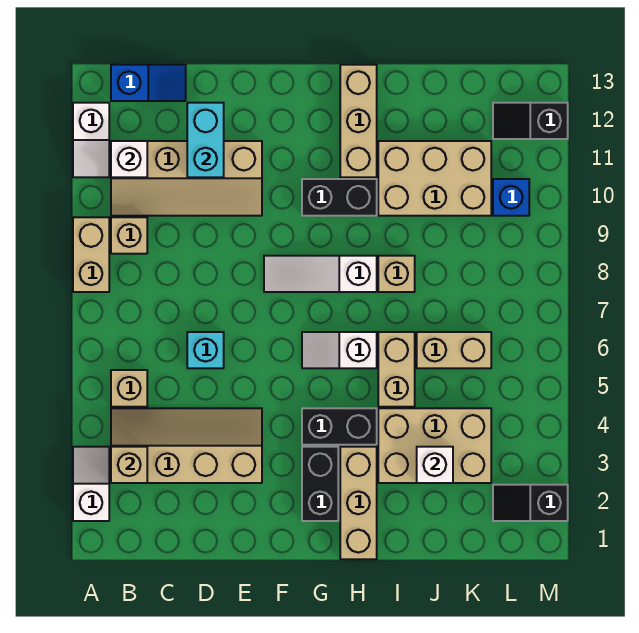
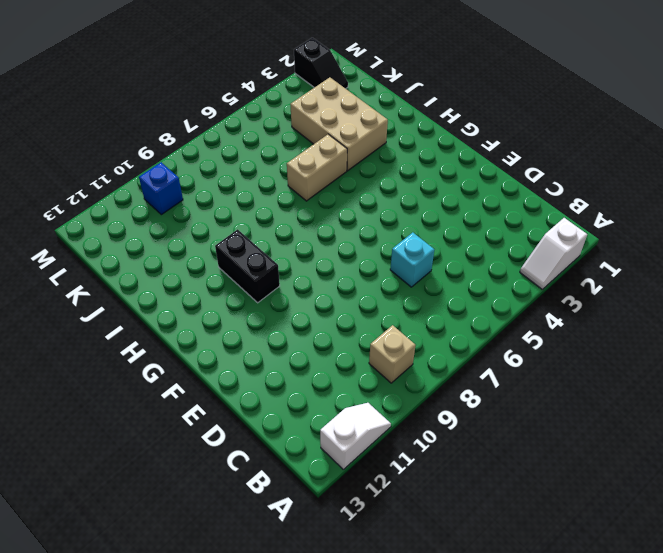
none -> tan 1x2 brick [73,217,109,292]
none -> tan 2x4 slope [111,408,262,483]
none -> tan 1x1 brick [111,370,147,407]

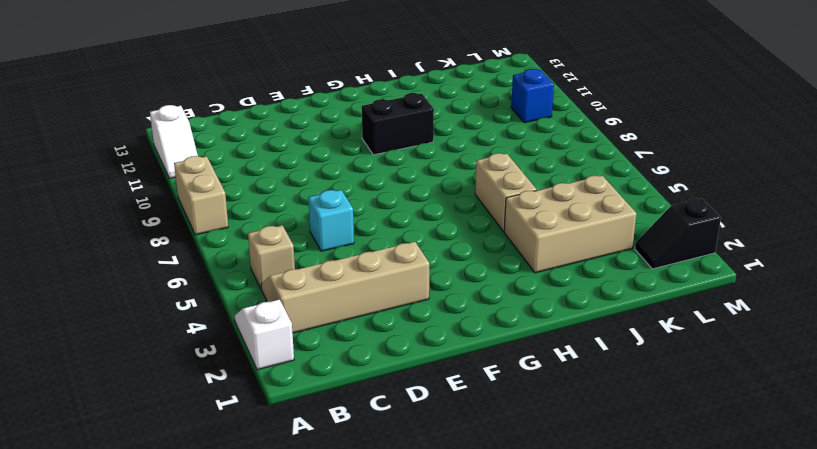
none -> tan 1x1 brick [111,217,147,254]
none -> tan 2x4 slope [111,141,262,216]
none -> blue 1x2 slope [111,65,186,101]

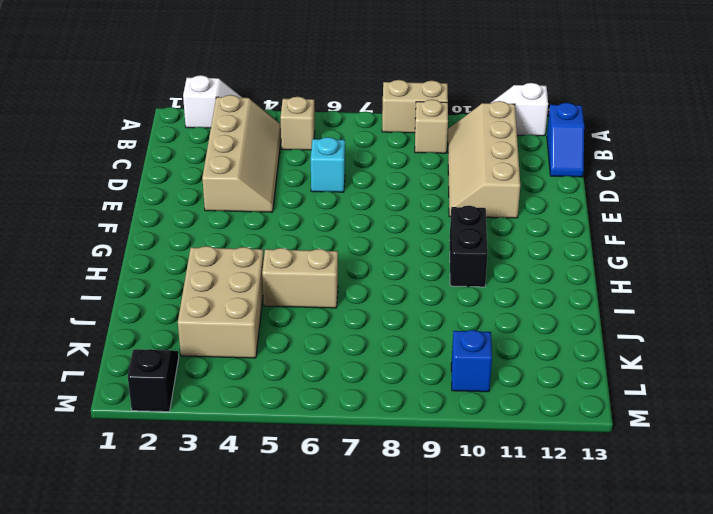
none -> white 1x3 slope [264,256,377,292]
none -> black 1x2 brick [302,447,338,521]
none -> black 1x2 brick [302,408,377,445]

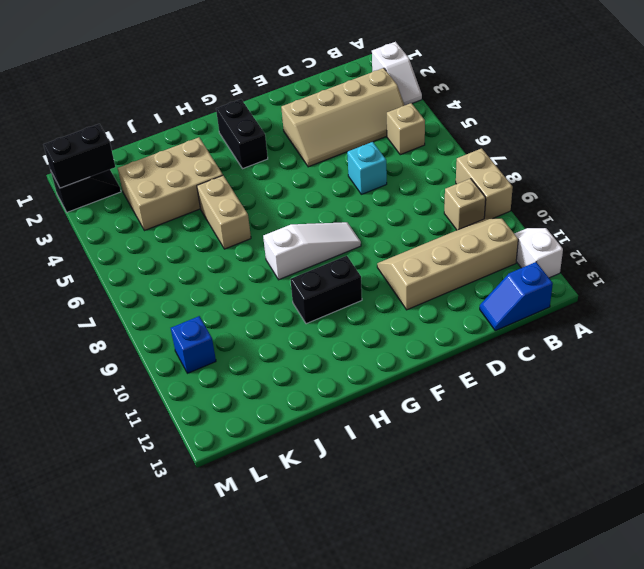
black 1x2 brick [43,124,115,188] -> black 1x2 brick moved to [302,408,377,445]
none -> white 1x2 slope [302,332,377,368]
none -> tan 1x3 brick [340,447,377,559]
none -> tan 1x3 brick [340,65,377,177]

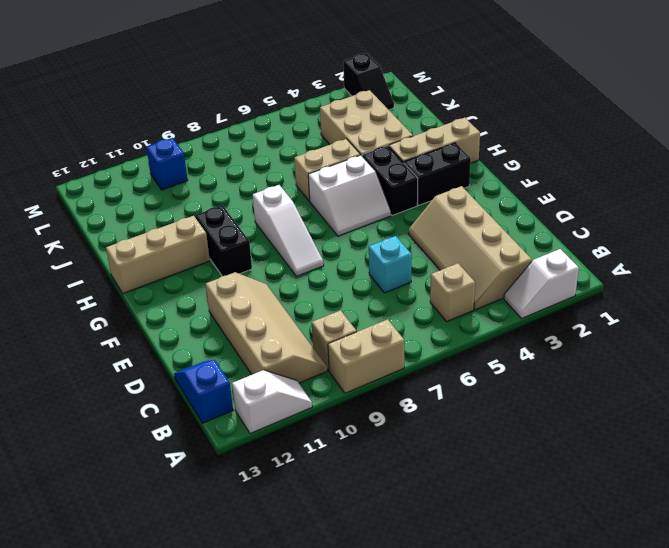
white 2x2 slope [308,155,391,236] -> white 1x2 slope [302,332,377,368]
none -> tan 1x1 brick [378,256,415,292]
none -> tan 2x3 brick [378,141,491,216]
none -> tan 1x2 brick [417,332,491,368]

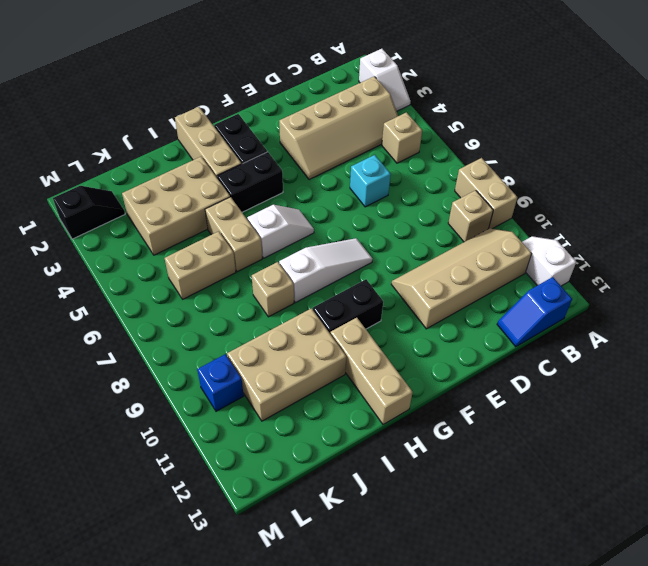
none -> black 1x2 slope [493,103,568,139]
none -> tan 1x1 brick [111,447,147,483]
none -> white 1x1 brick [111,141,147,177]

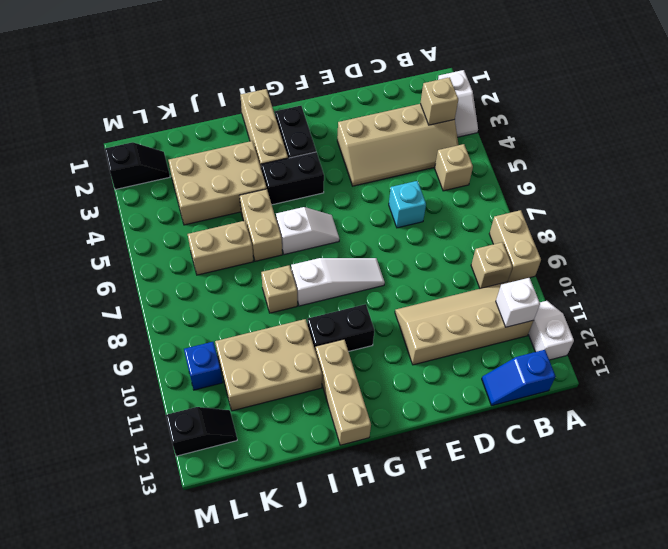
none -> cyan 1x2 brick [187,103,224,177]
none -> white 1x1 brick [417,447,453,483]

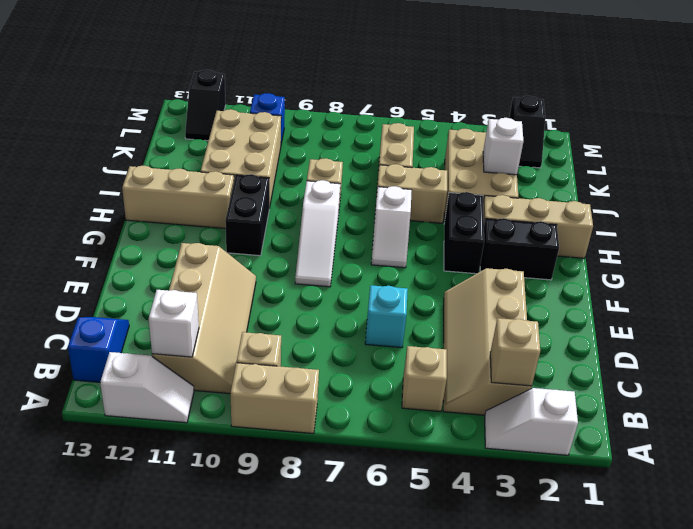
none -> cyan 1x2 brick [187,103,224,177]

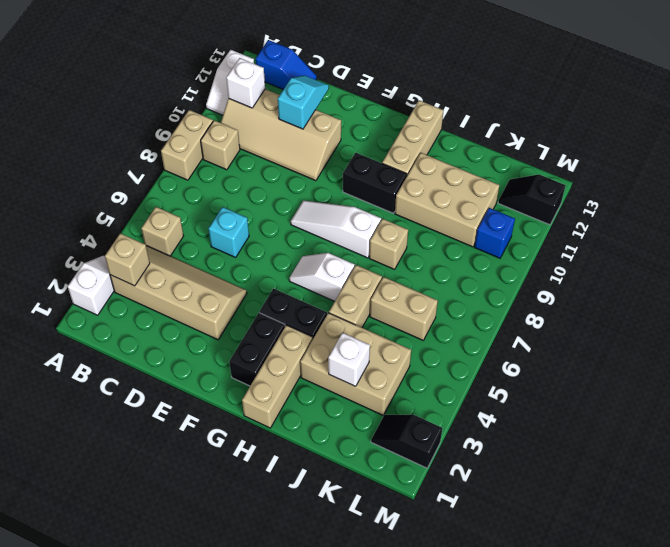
cyan 1x2 slope [278,76,329,129] -> cyan 1x2 brick [187,103,224,177]

